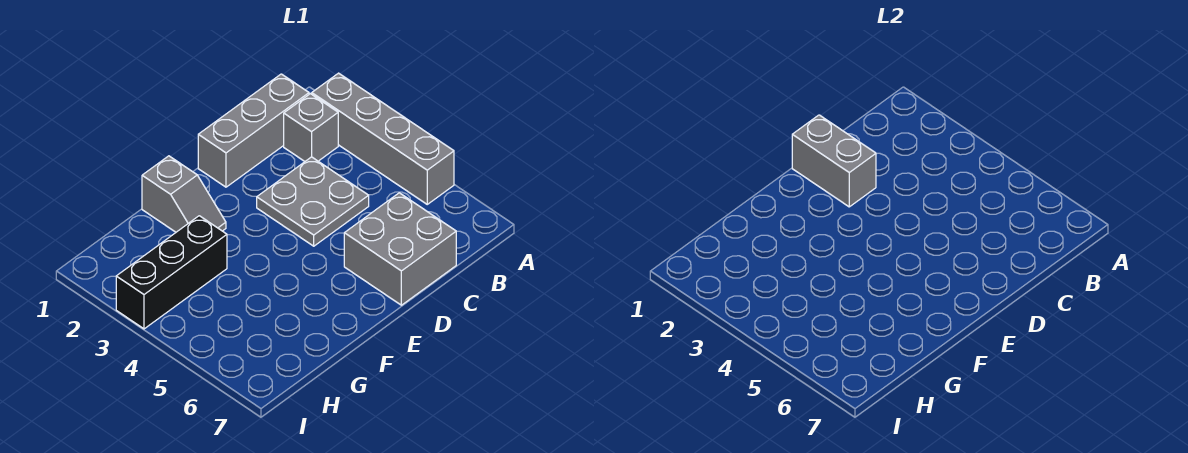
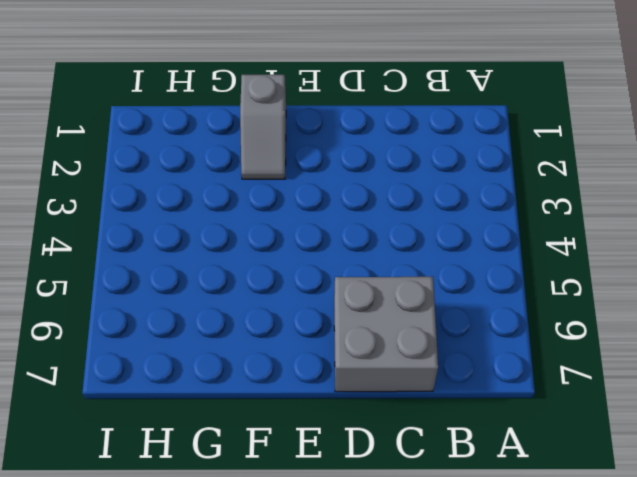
none -> grey 1x4 brick [312,73,454,204]
none -> grey 1x3 brick [198,74,309,187]

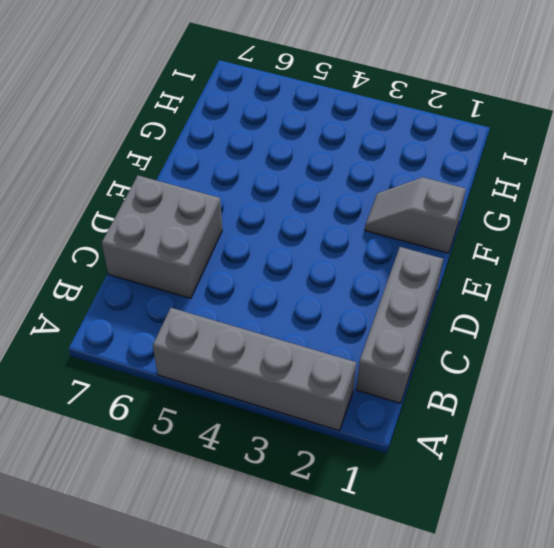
none -> grey 1x1 brick [284,94,338,161]
none -> grey 2x2 plate [257,157,369,246]

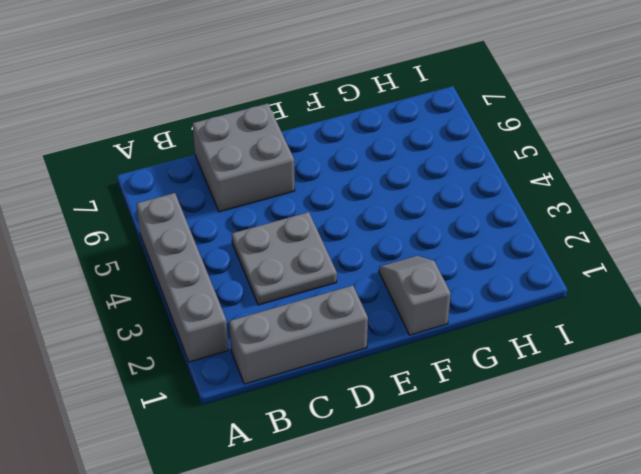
none -> grey 1x1 brick [284,94,338,161]
none -> black 1x3 brick [116,216,227,329]

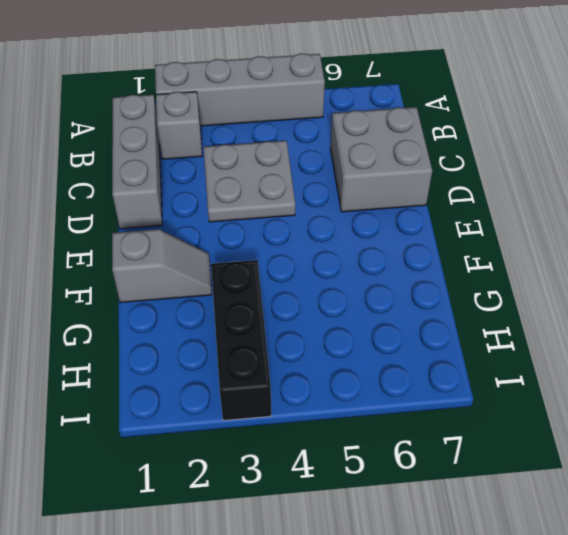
none -> grey 1x2 brick [792,115,876,207]

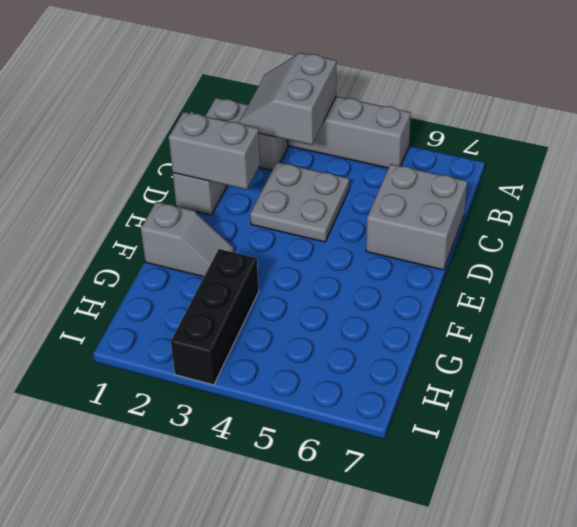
grey 2x2 slope [239,53,336,145] -> none

